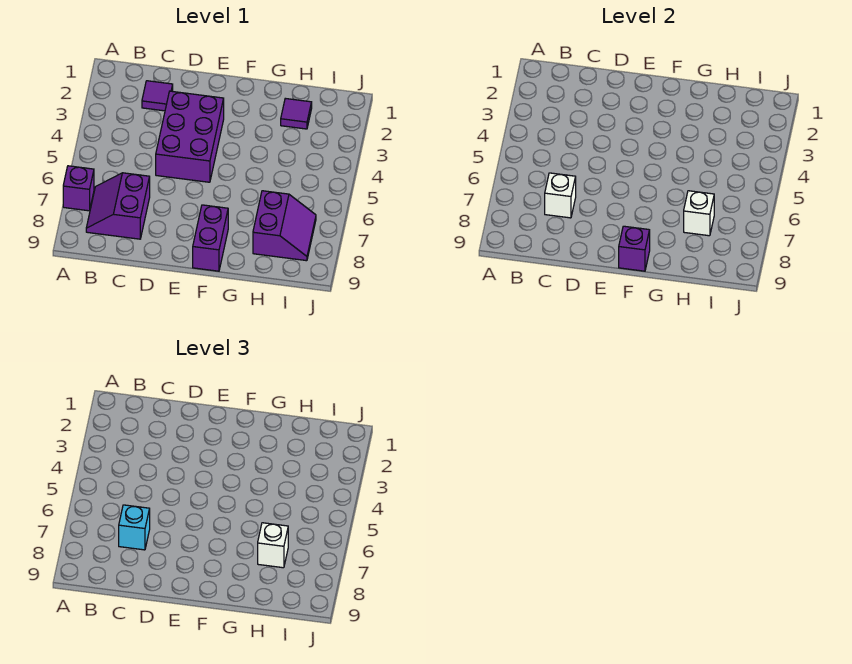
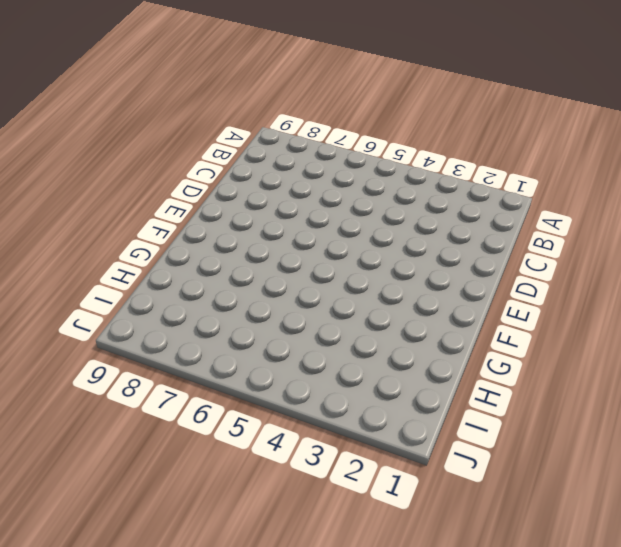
none -> purple 1x1 brick [63,166,94,211]
none -> purple 2x2 slope [86,173,150,239]
none -> purple 1x1 tile [142,81,173,111]

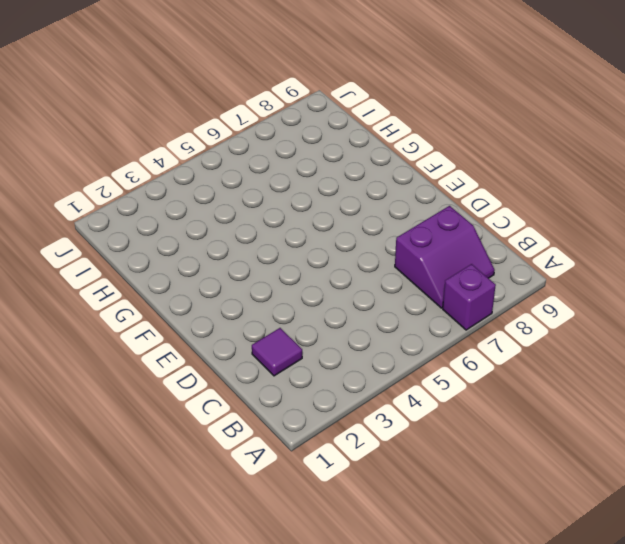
none -> purple 2x3 brick [156,91,224,182]
none -> purple 1x2 brick [193,205,228,271]
none -> purple 1x1 tile [281,98,312,129]

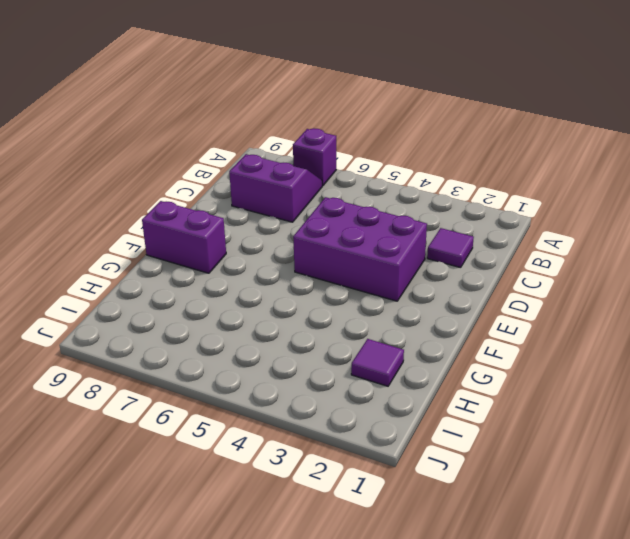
none -> purple 2x2 slope [253,191,316,261]
none -> white 1x1 brick [545,173,576,218]
none -> purple 1x1 brick [619,226,650,271]

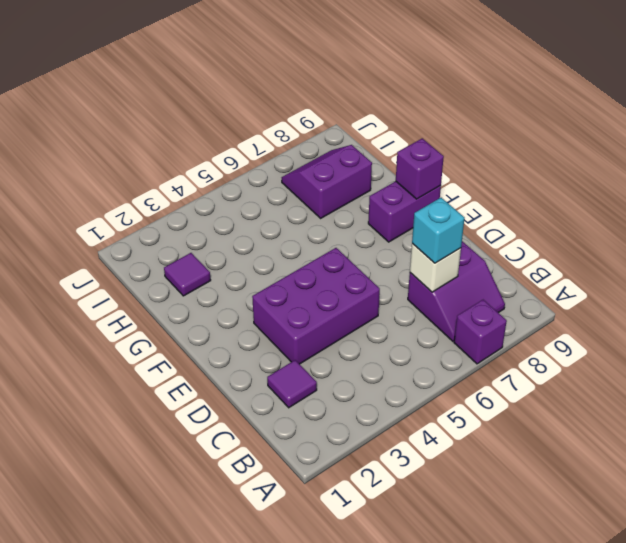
none -> white 1x1 brick [684,191,714,236]
none -> white 1x1 brick [258,523,288,568]

